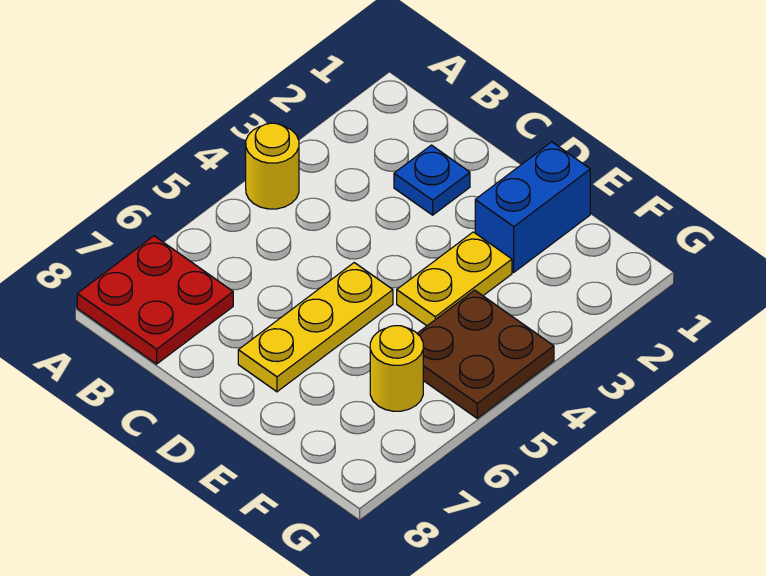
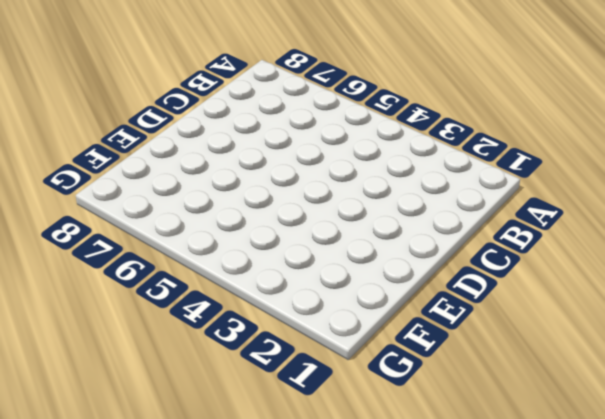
none -> yellow 1x1 round brick [246,123,299,209]
none -> red 2x2 plate [77,236,233,364]

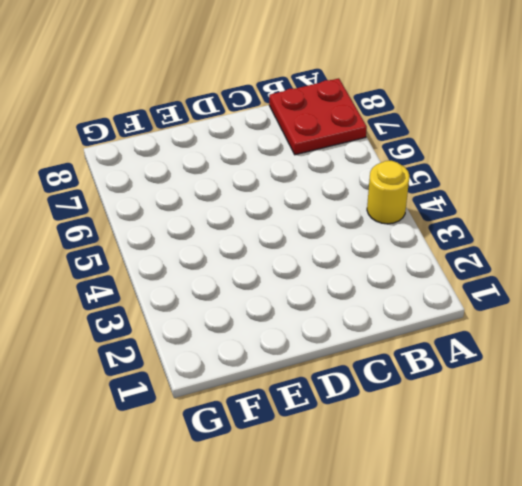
none -> blue 1x1 plate [394,145,470,215]
none -> yellow 1x3 plate [238,263,393,392]

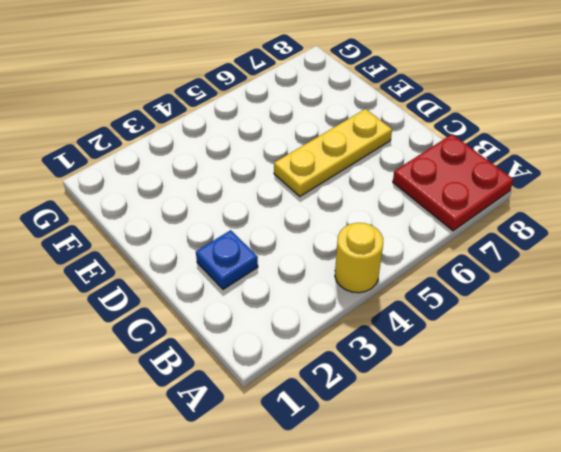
none -> blue 1x2 brick [475,142,590,272]
none -> yellow 1x2 plate [397,232,512,326]

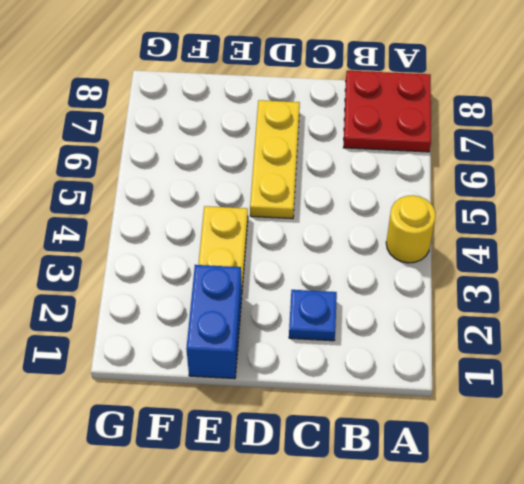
none -> brown 2x2 plate [417,290,554,418]
none -> yellow 1x1 round brick [370,326,423,411]

